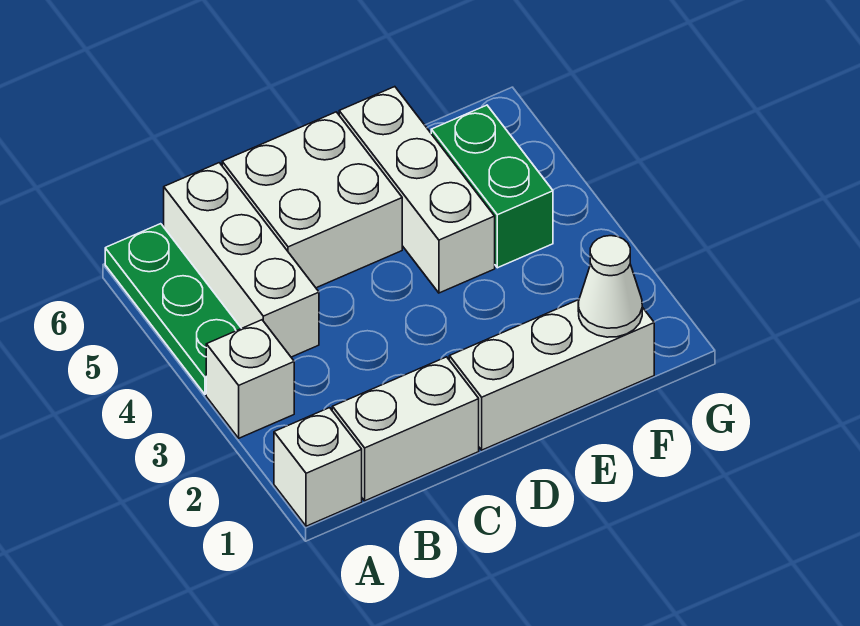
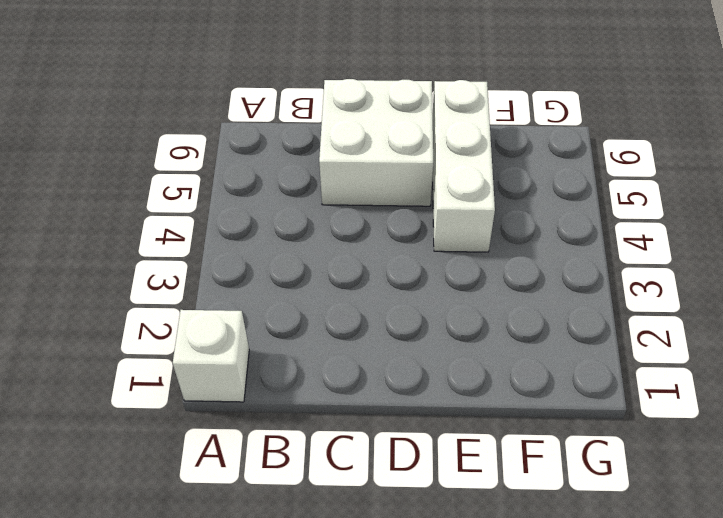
none -> white 1x1 brick [206,320,294,438]
none -> green 1x3 plate [105,224,241,394]

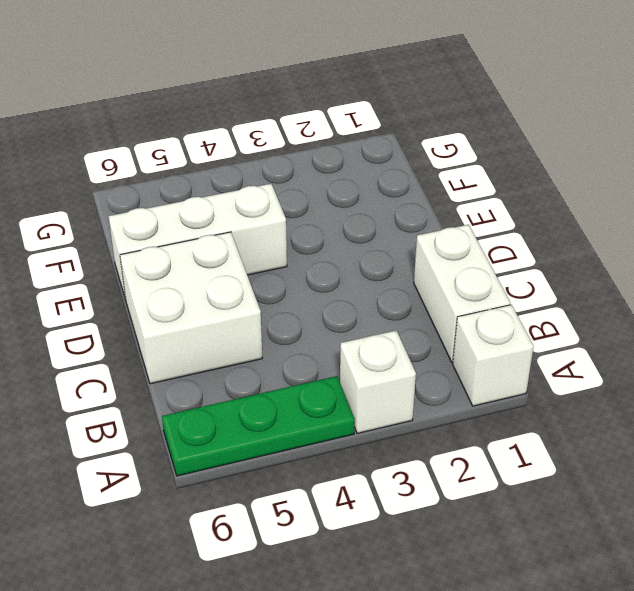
none -> white 1x3 brick [164,163,319,357]
none -> white 1x3 brick [449,300,654,450]

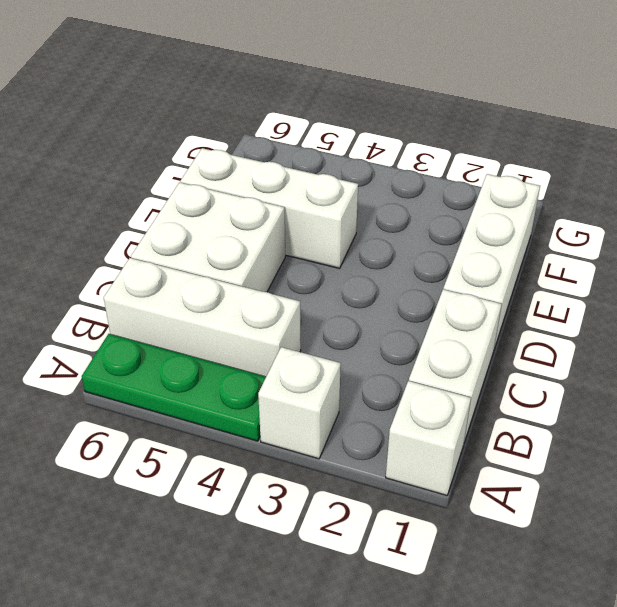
none -> green 1x2 brick [431,105,553,268]
none -> white 1x1 cone [578,236,642,337]

